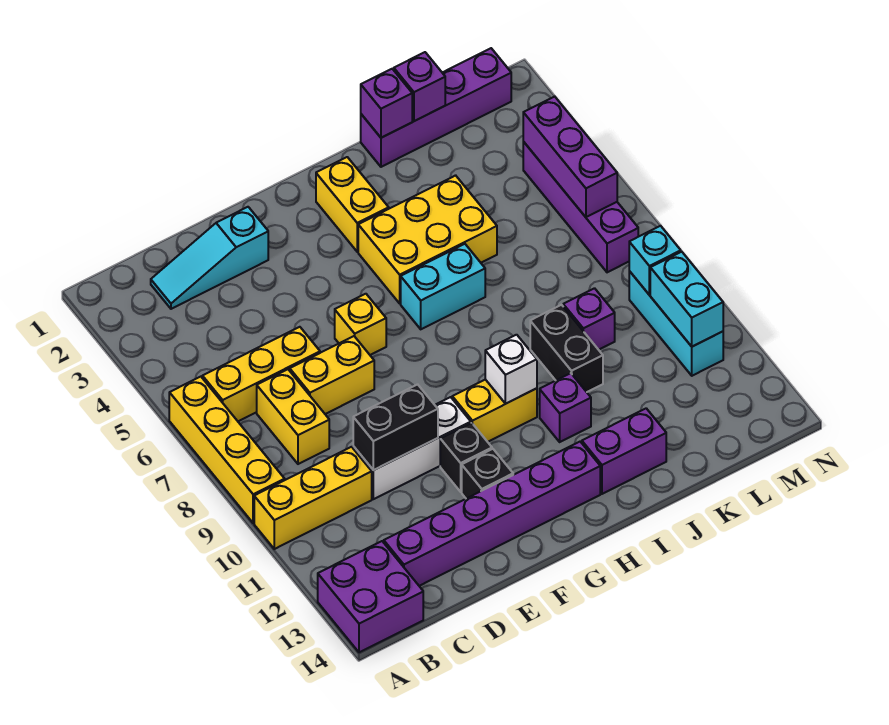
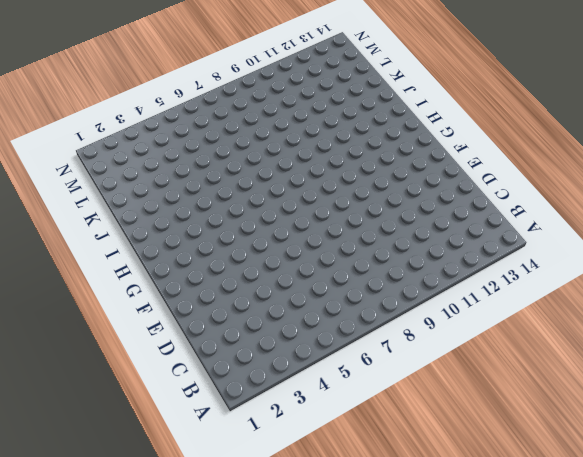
none -> yellow 1x4 brick [169,377,285,523]
none -> yellow 1x3 brick [254,447,372,549]
none -> purple 2x2 brick [318,541,423,652]
none -> yellow 1x3 brick [202,327,320,421]

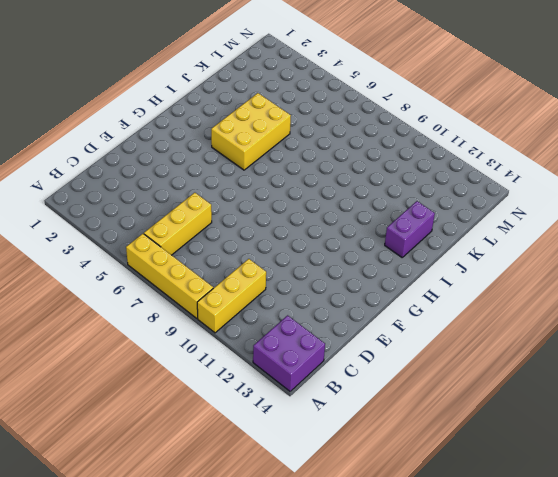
none -> cyan 1x3 slope [151,207,268,309]
none -> yellow 1x2 brick [257,369,329,464]
none -> purple 1x6 brick [384,442,600,586]
none -> yellow 1x2 brick [290,336,374,414]

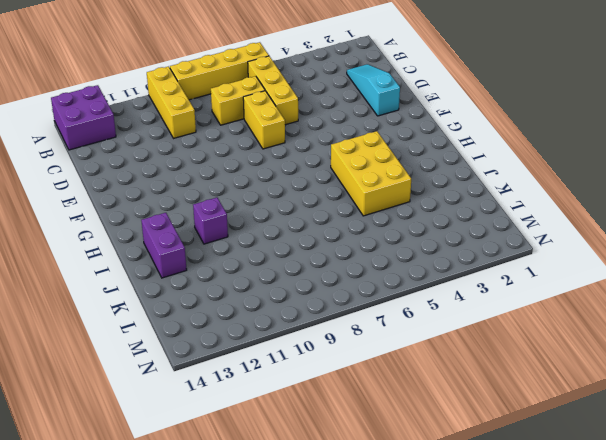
none -> purple 1x6 brick [384,442,600,586]
none -> white 1x3 brick [353,397,471,499]
none -> yellow 1x1 brick [335,294,386,355]
none -> black 1x1 brick [440,423,492,492]

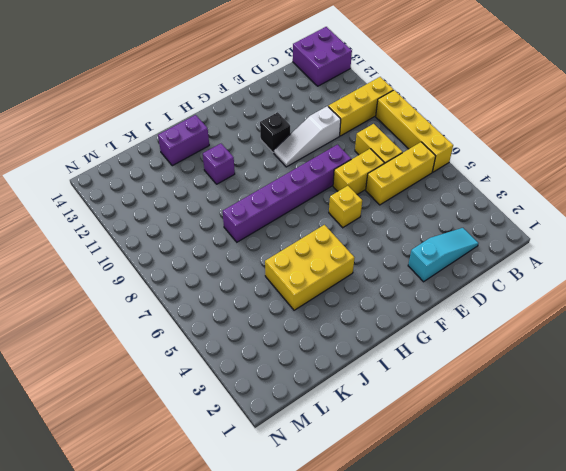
white 1x3 slope [274,106,341,167] -> white 1x3 brick [353,397,471,499]
purple 1x6 brick [223,145,351,242] -> purple 1x6 brick moved to [384,442,600,586]
none -> black 1x1 brick [462,449,513,499]
none -> yellow 1x2 brick [452,380,537,442]
none -> yellow 1x2 brick [316,157,389,252]
none -> cyan 1x2 brick [401,244,485,329]

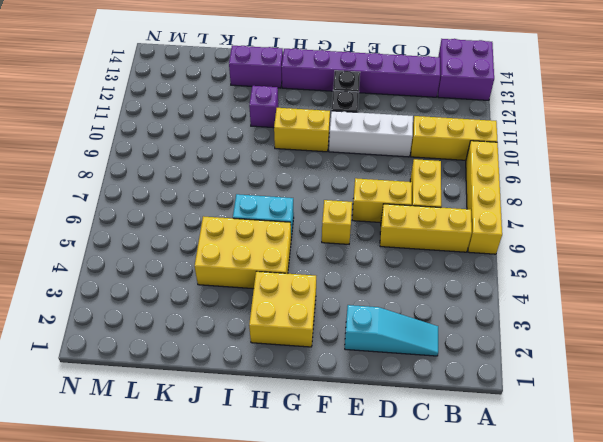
yellow 2x2 brick [249,271,316,347] -> yellow 1x2 brick [316,157,389,252]
none -> purple 1x4 brick [361,48,511,167]
none -> black 1x2 brick [530,305,603,392]
none -> purple 1x1 brick [563,288,615,350]
none -> purple 1x4 brick [523,142,638,272]

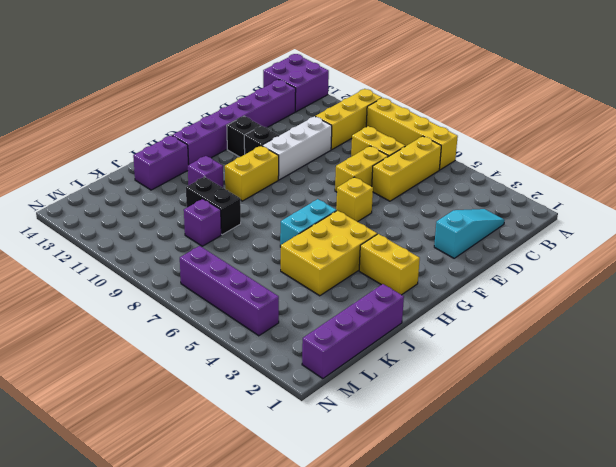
none -> cyan 1x3 brick [629,271,723,376]
none -> black 1x2 brick [353,384,438,470]
none -> white 1x1 brick [485,335,537,404]
none -> purple 1x1 brick [361,69,412,138]

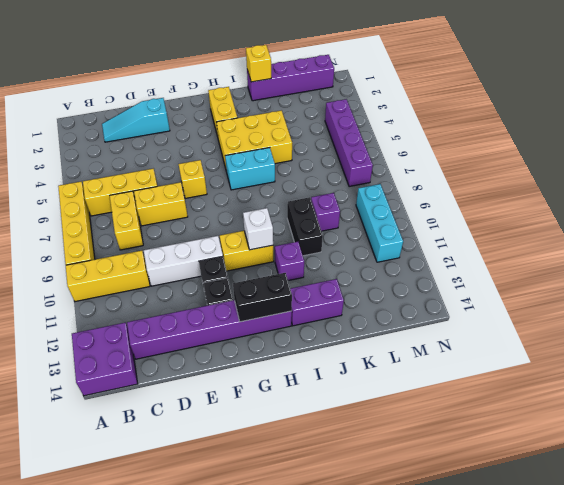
black 1x2 brick [233,273,292,322] -> black 1x2 brick moved to [353,384,438,470]
yellow 1x1 brick [246,45,271,82] -> purple 1x1 brick [361,69,412,138]
none -> purple 1x1 brick [394,52,445,121]
none -> purple 1x3 brick [523,97,617,217]
none -> cyan 1x1 brick [629,226,681,295]
none -> cyan 1x2 brick [650,252,723,347]

